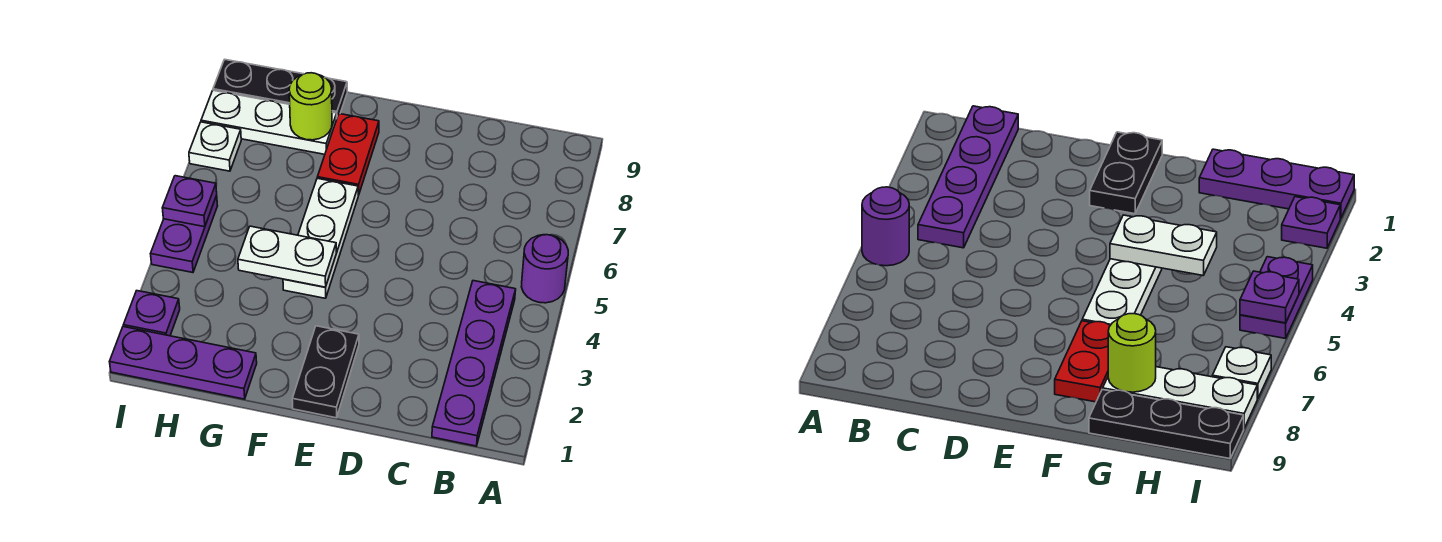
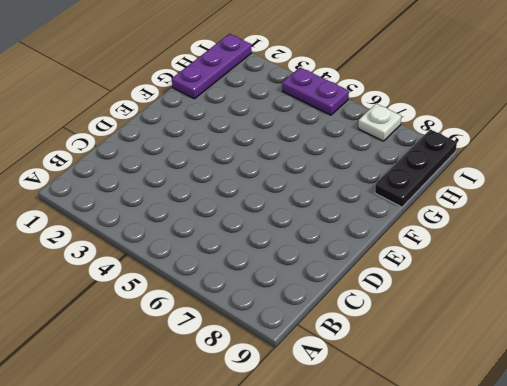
none -> purple 1x1 round brick [521,235,568,303]
none -> purple 1x4 plate [432,281,516,446]
none -> black 1x2 plate [292,326,359,418]

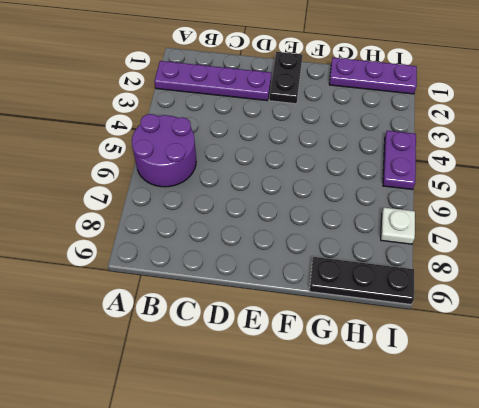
purple 1x4 plate [155,61,271,101] -> purple 1x4 plate turned to [432,281,516,446]
purple 2x2 round brick [132,114,196,187] -> purple 1x1 round brick [521,235,568,303]
none -> white 1x3 plate [283,178,358,298]
none -> red 1x2 plate [317,114,379,195]
none -> white 1x3 plate [201,90,337,154]

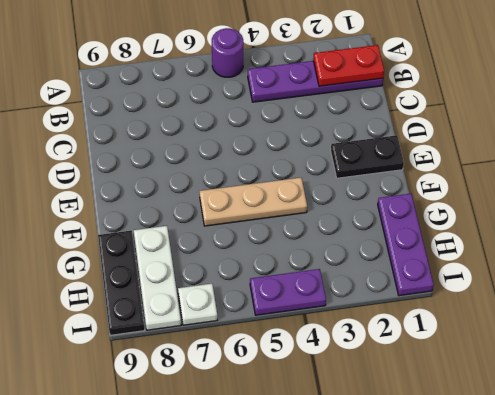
red 1x2 plate [313,45,384,86] -> red 1x2 plate moved to [317,114,379,195]
tan 1x3 plate [199,178,307,226] -> white 1x3 plate [283,178,358,298]
none -> purple 1x1 plate [124,291,180,336]
none -> white 1x2 plate [238,226,336,287]
none -> lime 1x1 round brick [289,73,332,140]

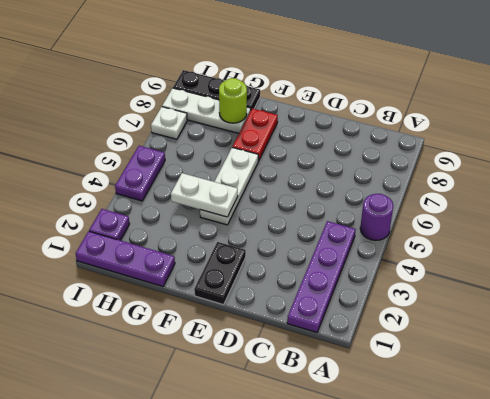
none -> purple 1x1 plate [162,176,217,227]

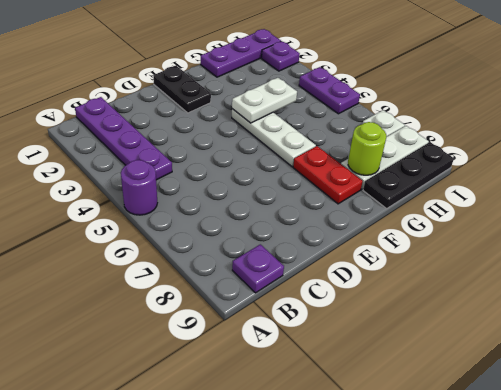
purple 1x1 plate [232,244,284,293] -> purple 1x1 plate moved to [162,176,217,227]

